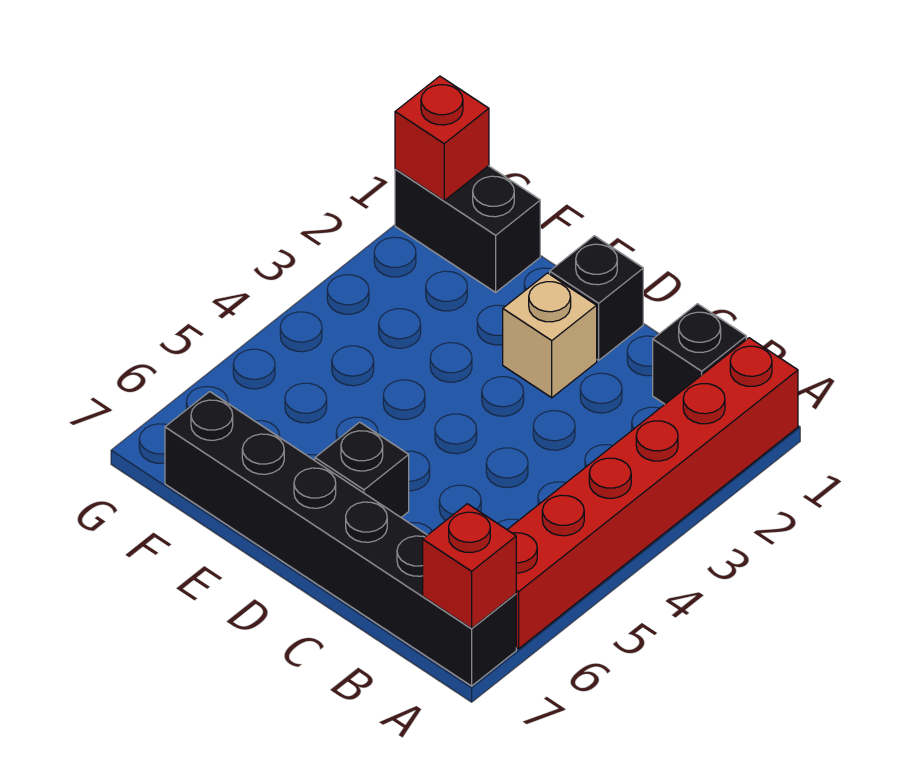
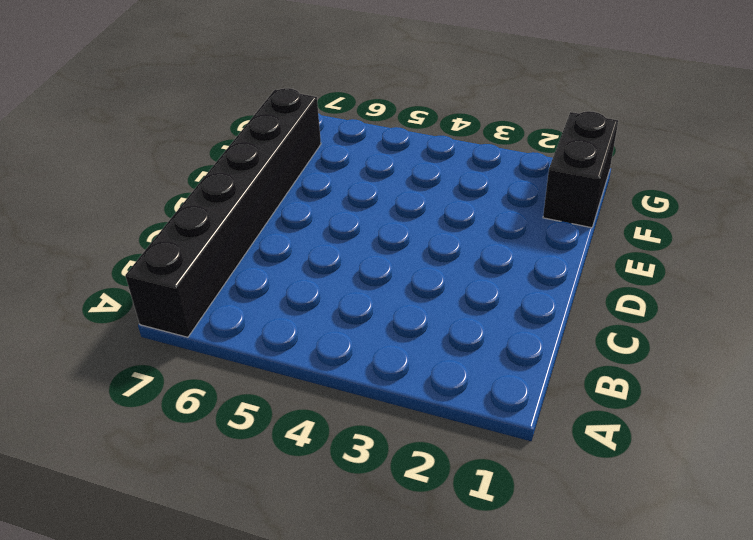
none -> red 1x6 brick [507,338,798,649]
none -> black 1x1 brick [653,304,746,404]

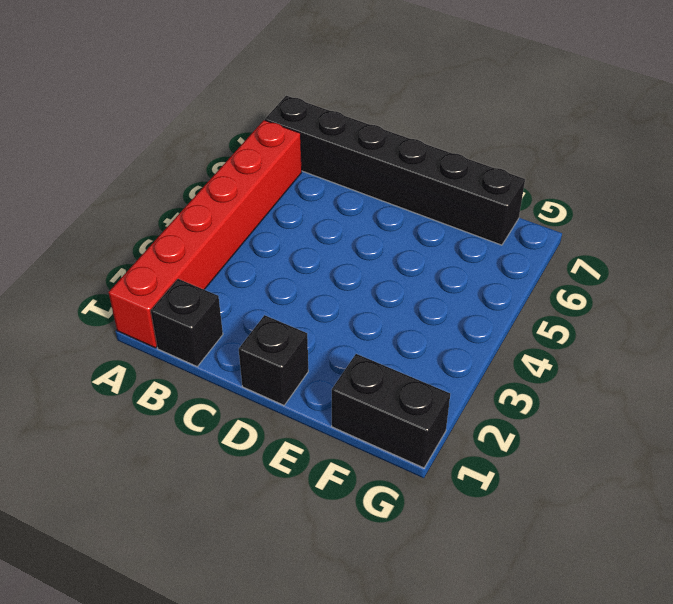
none -> tan 1x1 brick [503,273,597,398]
none -> black 1x1 brick [315,422,409,517]

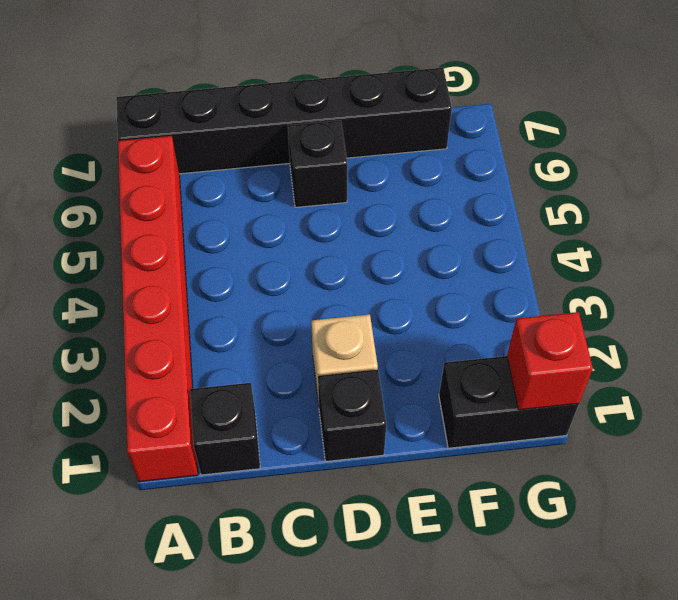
none -> red 1x1 brick [423,504,516,628]

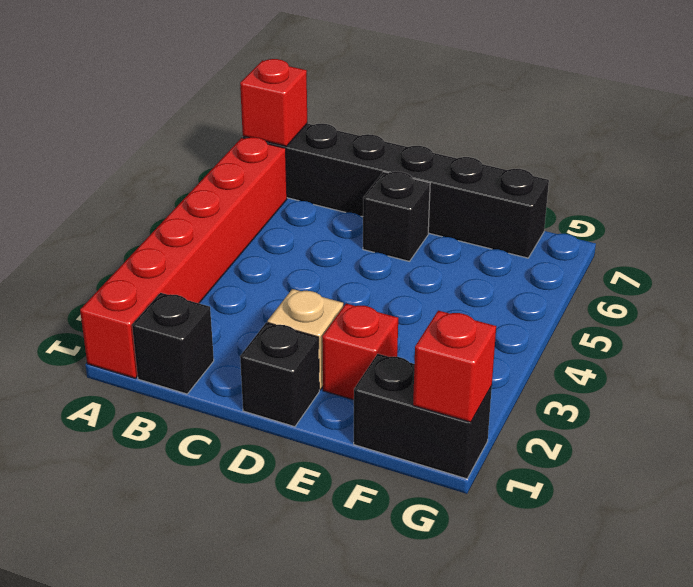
red 1x1 brick [322,304,398,400] -> none

